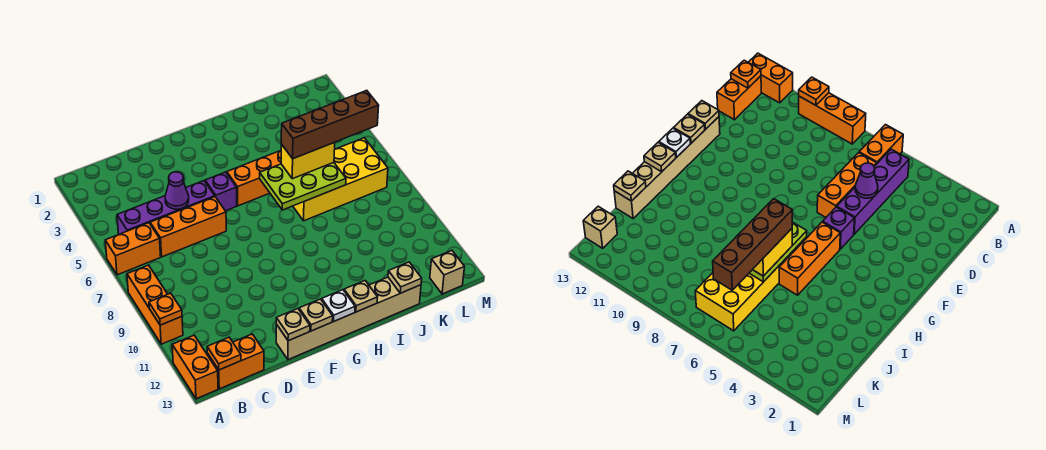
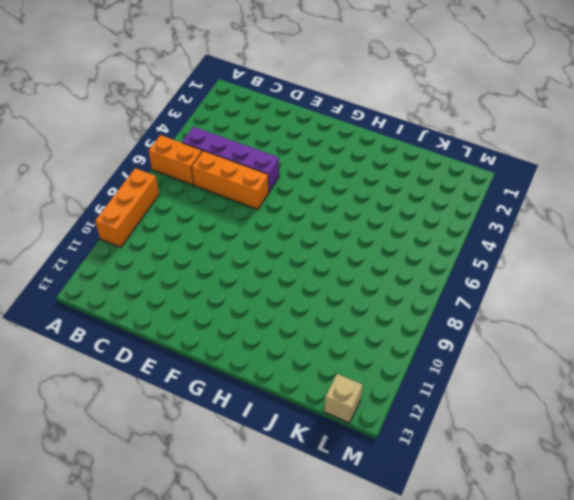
none -> orange 1x2 brick [172,335,218,399]
none -> orange 1x2 brick [207,334,264,389]
none -> tan 1x6 brick [276,277,421,360]

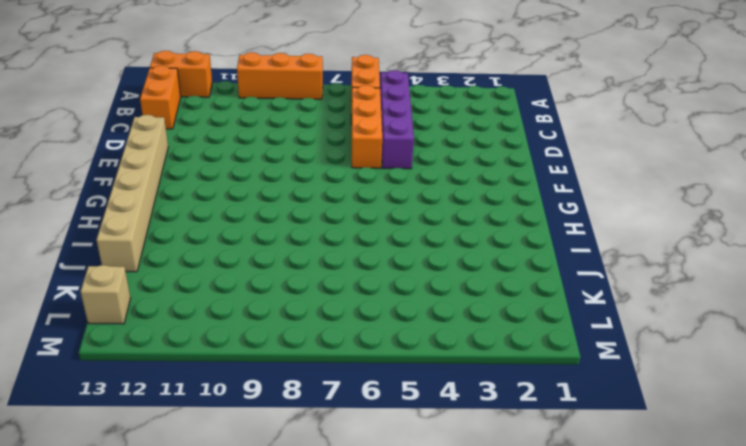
none -> purple 1x1 brick [205,172,237,211]
none -> orange 1x3 brick [227,151,281,206]
none -> yellow 2x4 brick [293,138,388,221]

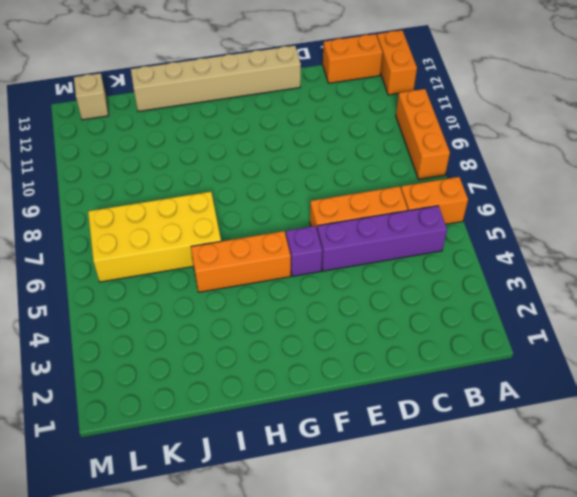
none -> orange 1x1 plate [149,293,182,325]
none -> orange 1x1 plate [207,337,241,370]
none -> purple 1x1 cone [165,172,189,209]

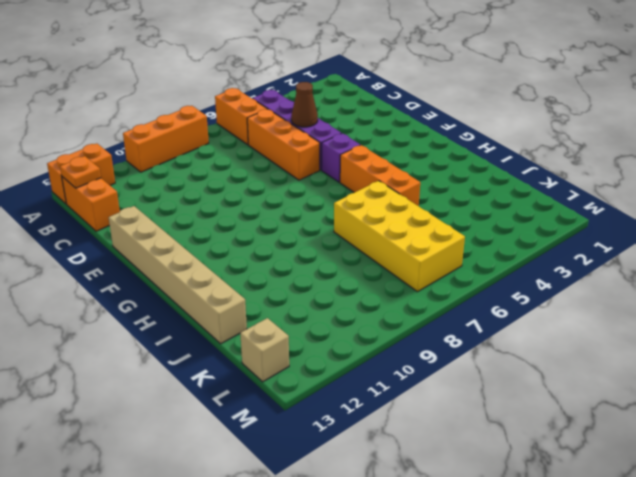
brown 1x1 cone [291,82,318,127] -> purple 1x1 cone [165,172,189,209]
none -> orange 1x1 plate [149,293,182,325]
none -> tan 1x1 plate [276,309,310,341]
none -> tan 1x1 plate [299,299,333,331]

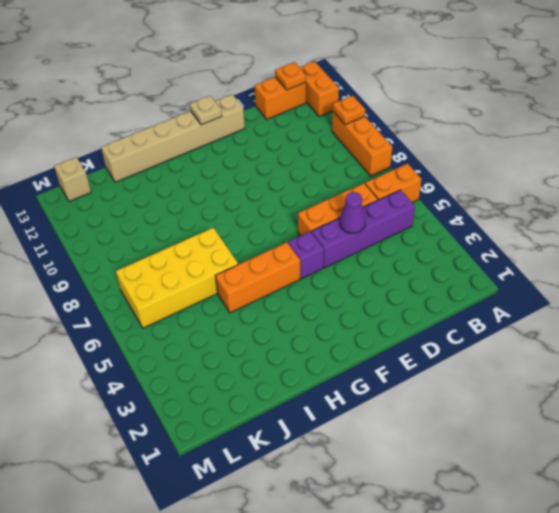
none -> tan 1x1 plate [276,309,310,341]
none -> white 1x1 plate [322,290,355,321]
none -> lime 2x3 plate [260,163,346,210]

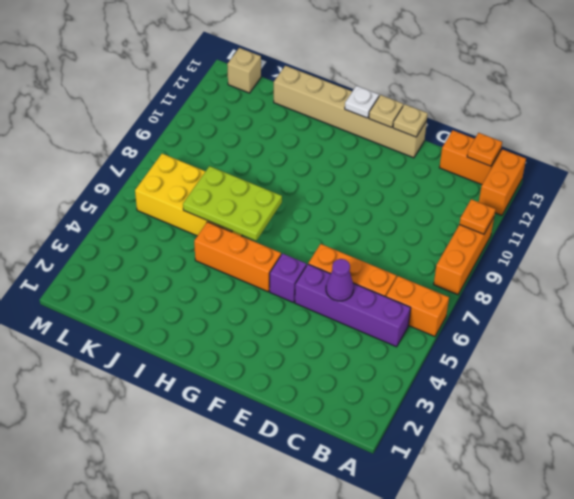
none -> tan 1x1 plate [344,281,377,312]
none -> tan 1x1 plate [388,262,422,293]
none -> yellow 1x2 brick [281,143,335,179]

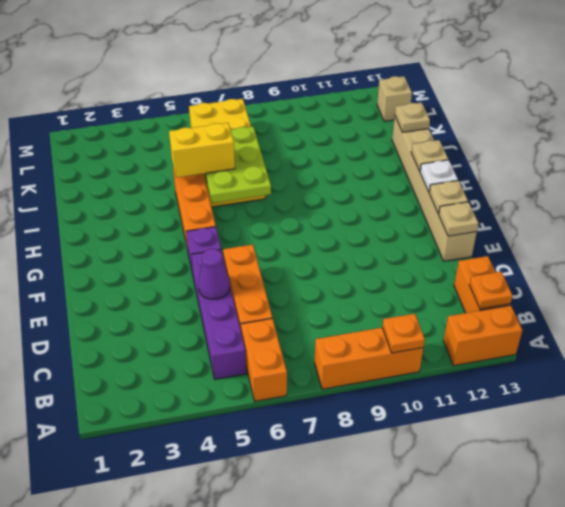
yellow 1x2 brick [169,123,235,178] -> yellow 1x2 brick turned to [281,143,335,179]
none -> brown 1x4 brick [281,90,379,159]

